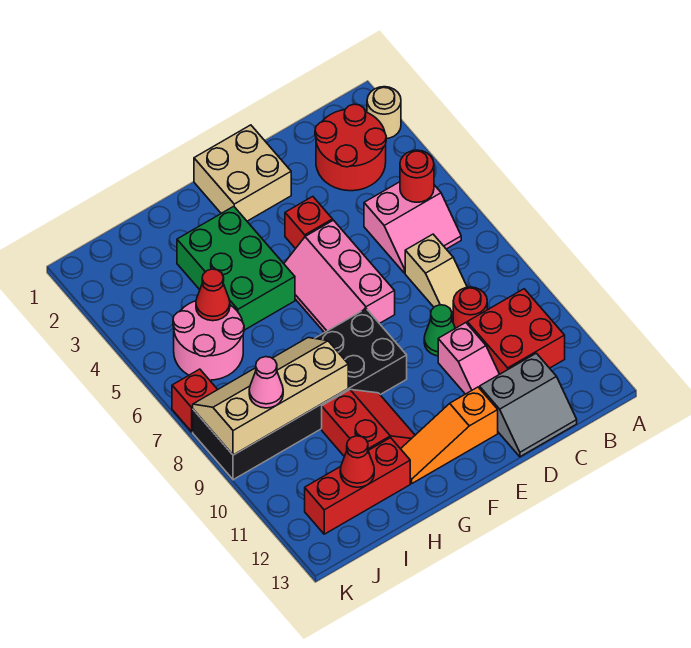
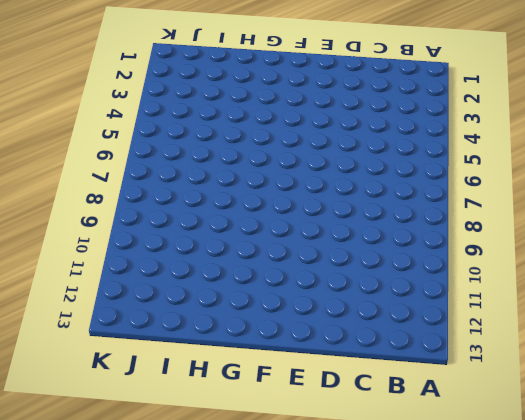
none -> tan 1x1 round brick [367,87,401,139]
none -> red 2x2 round brick [315,104,386,191]
none -> pink 2x2 slope [364,182,461,273]

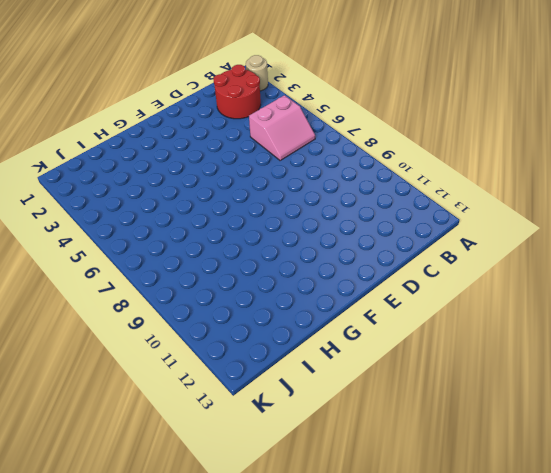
none -> red 2x2 brick [467,289,565,374]
none -> tan 1x2 slope [405,234,467,317]
none -> red 1x1 round brick [453,287,487,328]

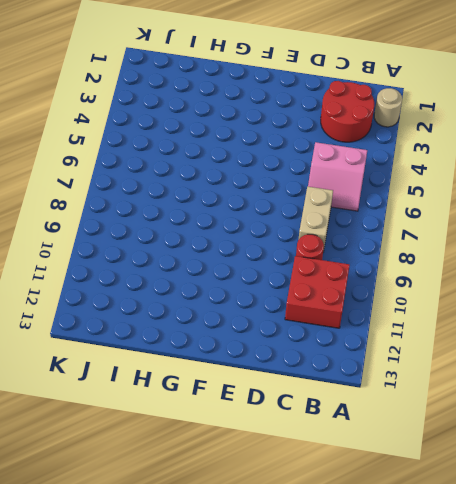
tan 1x2 brick [299,187,333,252] -> tan 1x2 slope [405,234,467,317]
none -> grey 2x2 slope [480,353,577,457]
none -> green 1x1 cone [424,305,455,356]
none -> pink 1x2 slope [438,323,499,394]

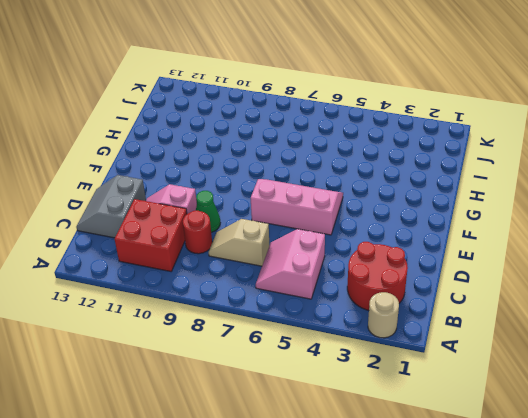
none -> tan 2x2 brick [194,125,291,221]
none -> red 1x1 brick [285,197,333,249]
none -> orange 1x3 slope [401,387,498,483]

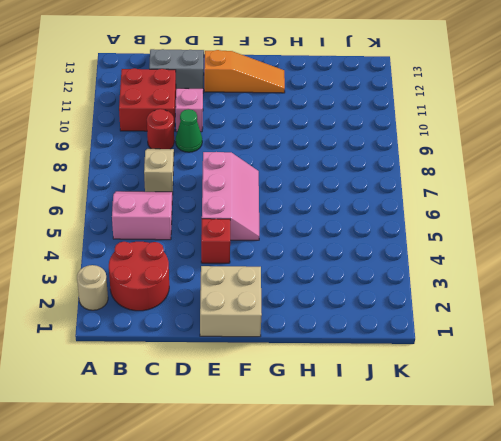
none -> black 2x6 brick [193,309,407,480]
none -> green 2x3 brick [177,206,295,330]
none -> red 2x2 slope [322,390,415,456]

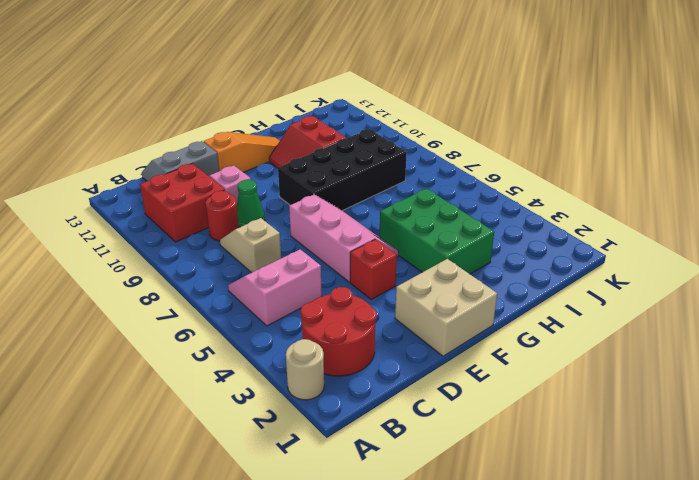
black 2x4 brick [278,129,407,211] -> black 2x6 brick [193,309,407,480]
none -> red 1x3 brick [305,438,410,534]
none -> pink 2x2 round brick [173,301,244,380]
none -> red 1x1 brick [172,369,218,432]

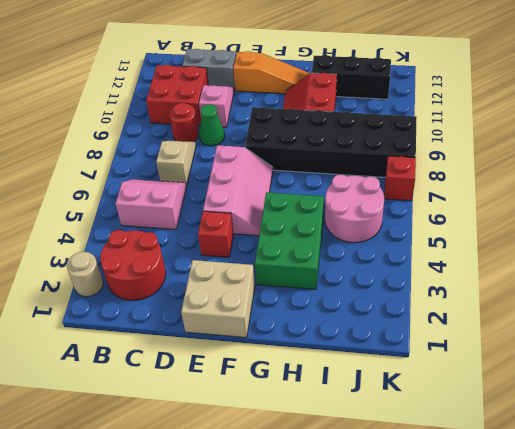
black 1x3 brick [312,55,391,99] -> red 1x3 brick [305,438,410,534]
none -> red 1x1 round brick [400,150,434,202]
none -> tan 2x4 slope [193,338,348,455]
none -> red 1x1 cone [196,269,230,321]

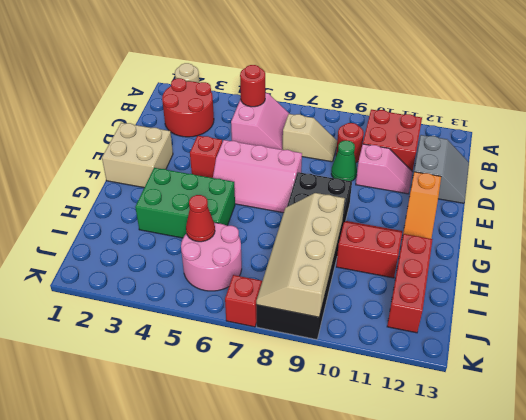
none -> red 1x1 cone [340,436,374,487]
none -> pink 1x1 cone [249,357,283,408]

